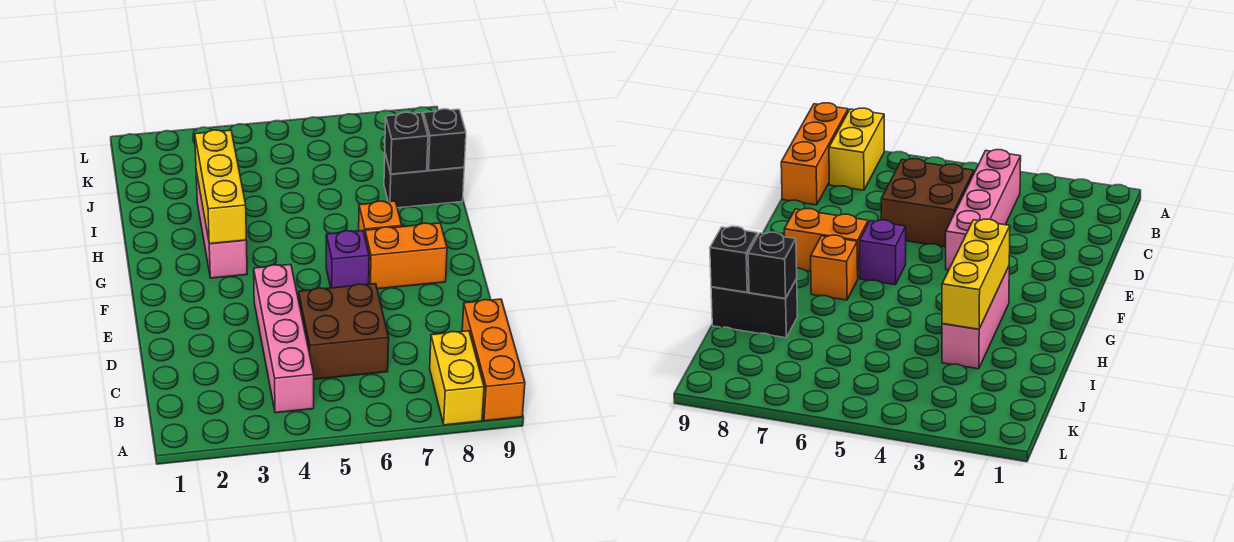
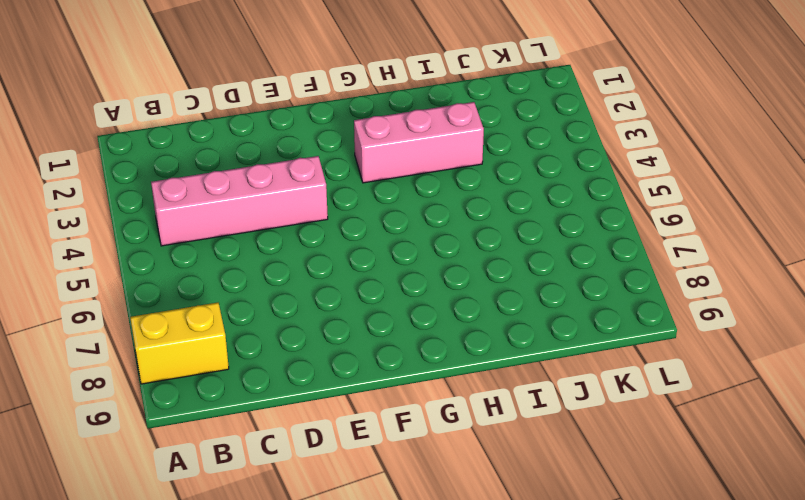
none -> orange 1x3 brick [462,299,525,421]
none -> brown 2x2 brick [299,284,389,379]
none -> purple 1x1 brick [326,231,369,288]

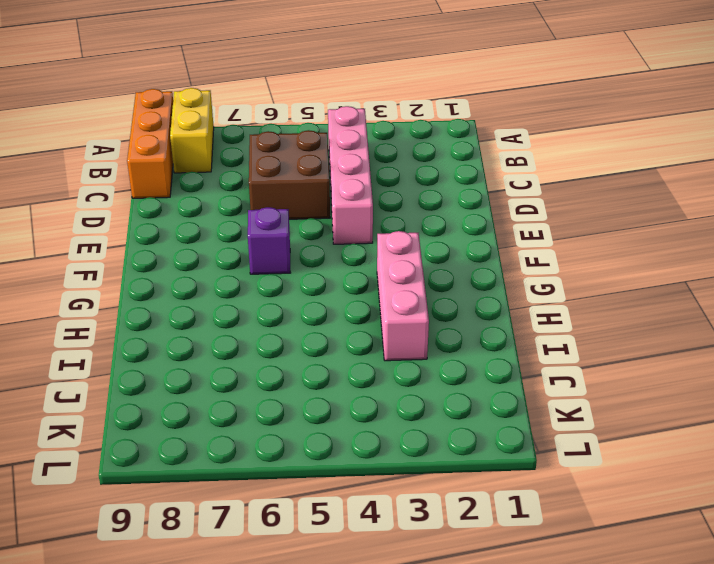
none -> orange 1x2 brick [365,223,447,289]
none -> orange 1x1 brick [359,201,402,235]
none -> black 1x2 brick [384,154,464,208]

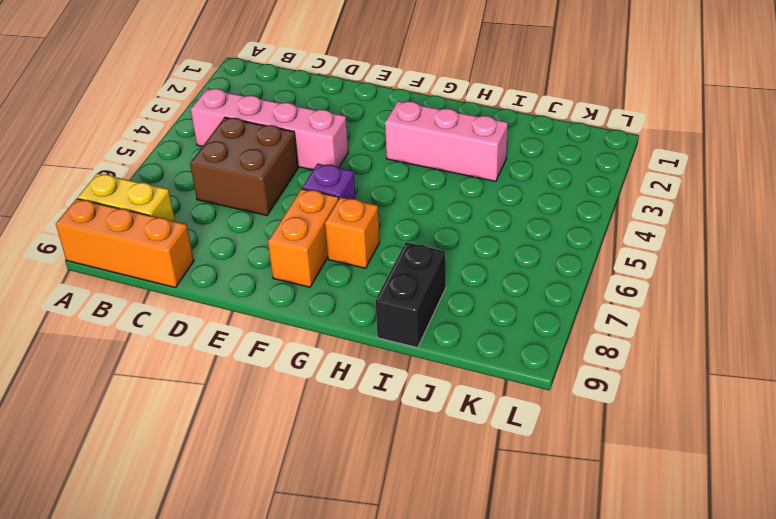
none -> yellow 1x3 brick [195,130,246,244]
none -> black 1x1 brick [385,112,428,174]
none -> black 1x1 brick [423,109,466,171]

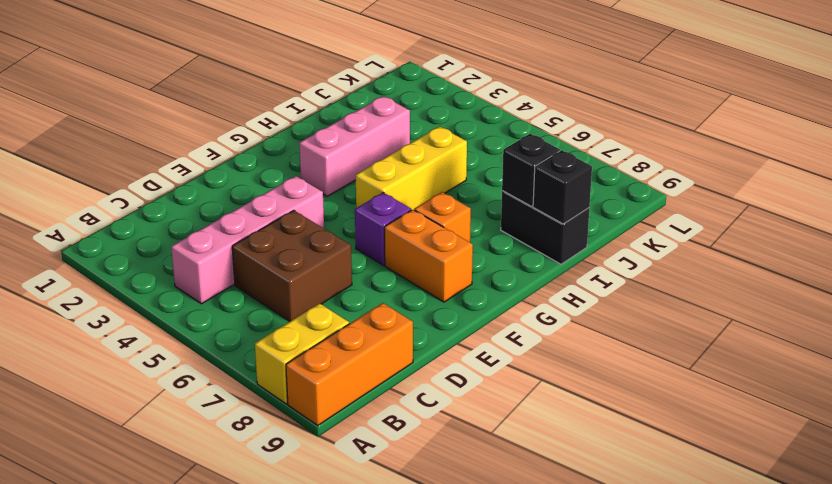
yellow 1x3 brick [356,127,467,210] -> yellow 1x3 brick moved to [195,130,246,244]

